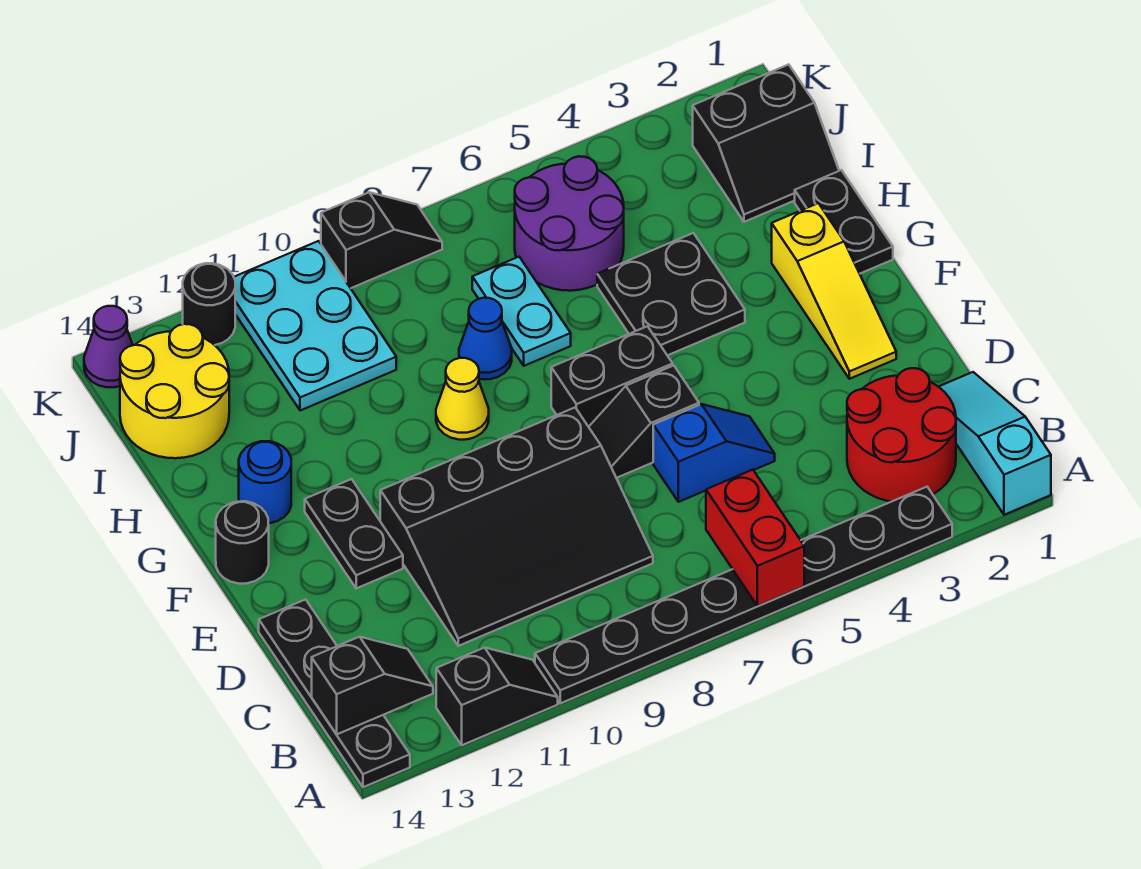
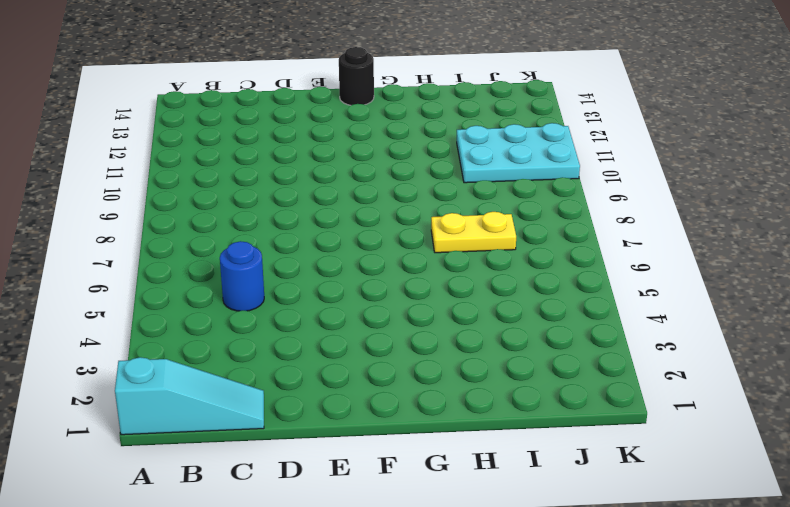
blue 1x1 round brick [220,241,264,311] -> blue 1x1 round brick moved to [239,441,291,523]
yellow 1x2 plate [431,212,516,253] -> cyan 1x2 plate [472,257,571,366]
none -> black 1x8 plate [535,487,952,703]
none -> black 1x2 slope [436,648,558,745]
none -> black 1x4 plate [259,599,410,787]

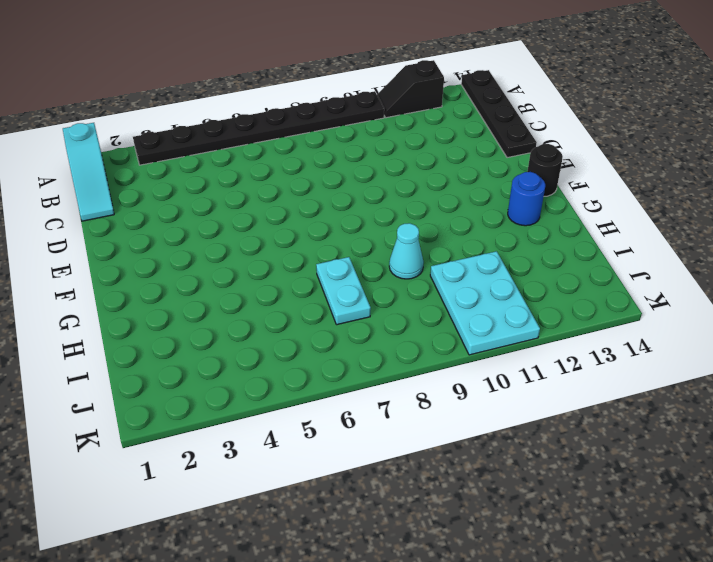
cyan 1x1 cone [389,223,424,279] -> none
none -> red 2x2 round brick [847,368,956,502]
none -> black 3x4 slope [380,408,653,646]
none -> blue 1x2 slope [653,404,775,502]

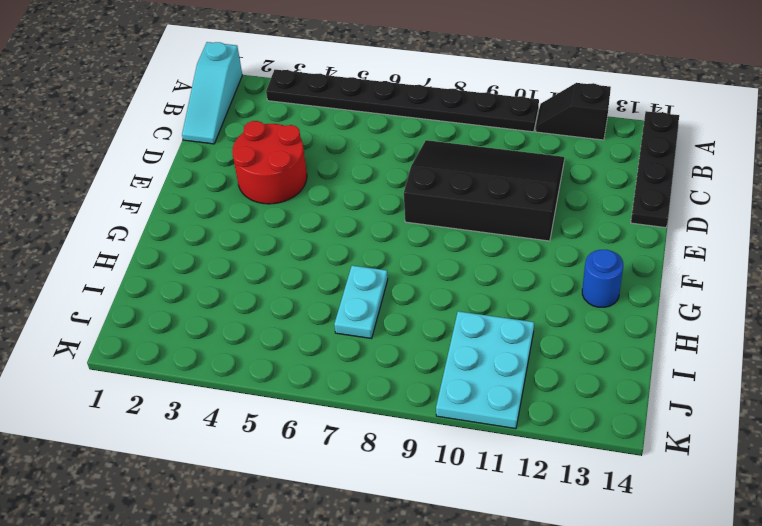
red 2x2 round brick [232,121,307,204] -> red 2x2 round brick moved to [847,368,956,502]
none -> blue 1x2 slope [653,404,775,502]
none -> yellow 1x3 slope [772,203,896,379]
none -> black 1x2 slope [589,366,699,478]

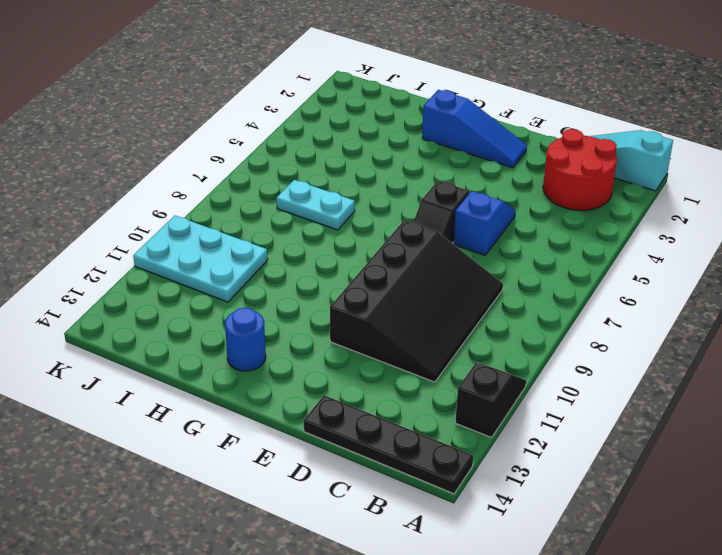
blue 1x3 slope [422,90,527,168] -> yellow 1x3 slope [772,203,896,379]
none -> black 1x8 plate [535,487,952,703]
none -> black 1x2 plate [305,479,403,588]
none -> black 1x2 brick [551,326,673,427]

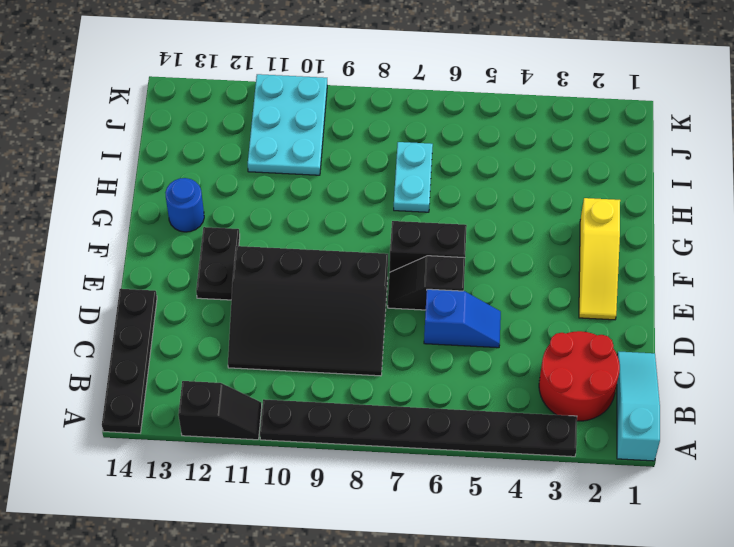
none -> black 1x1 round brick [216,501,269,584]
none -> black 1x2 plate [795,170,893,274]
none -> black 2x2 plate [597,233,745,355]

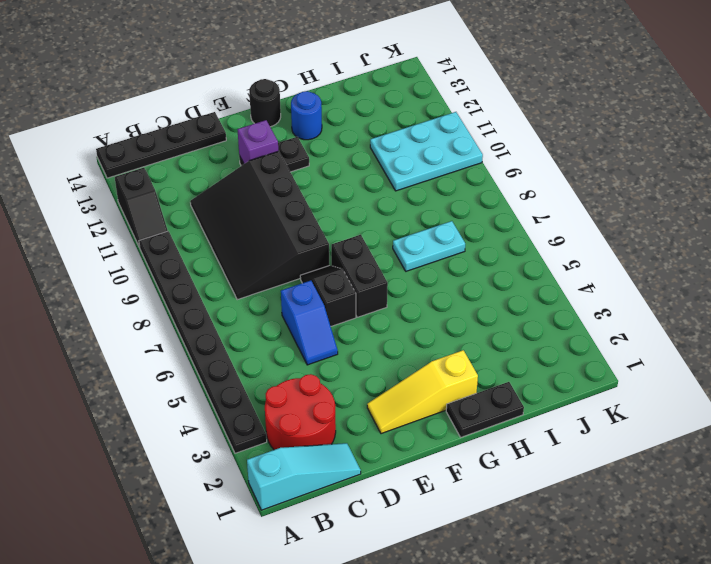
purple 1x1 brick [237,120,278,164] -> none
none -> black 2x2 plate [597,233,745,355]
none -> yellow 1x1 cone [436,358,489,440]
none -> blue 1x1 cone [459,298,512,379]

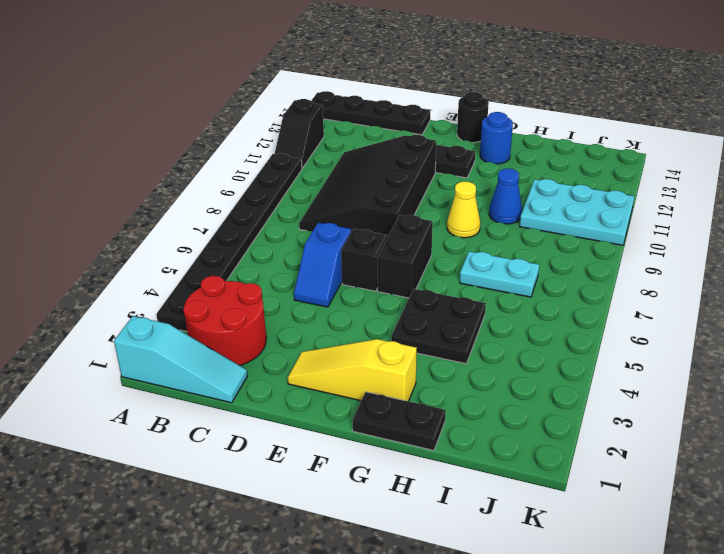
blue 1x1 cone [489,169,522,224] -> blue 1x1 cone moved to [459,298,512,379]
none -> black 2x2 slope [693,65,839,222]
none -> purple 2x2 round brick [515,156,624,291]
none -> yellow 2x2 round brick [120,324,229,458]

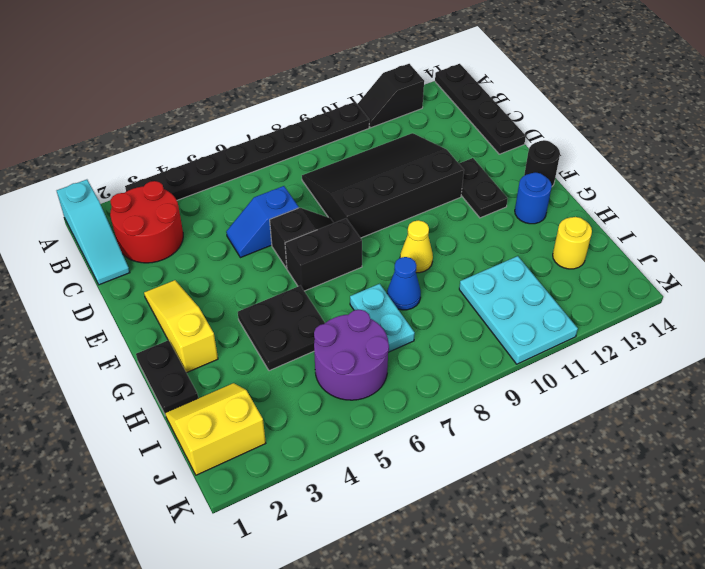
yellow 2x2 slope [165,383,266,475] -> black 2x2 slope [693,65,839,222]
yellow 1x1 round brick [553,217,592,269] -> yellow 2x2 round brick [120,324,229,458]
none -> black 1x2 slope [321,192,442,288]
none -> black 1x1 round brick [183,263,235,345]
none -> purple 1x1 cone [84,306,133,387]

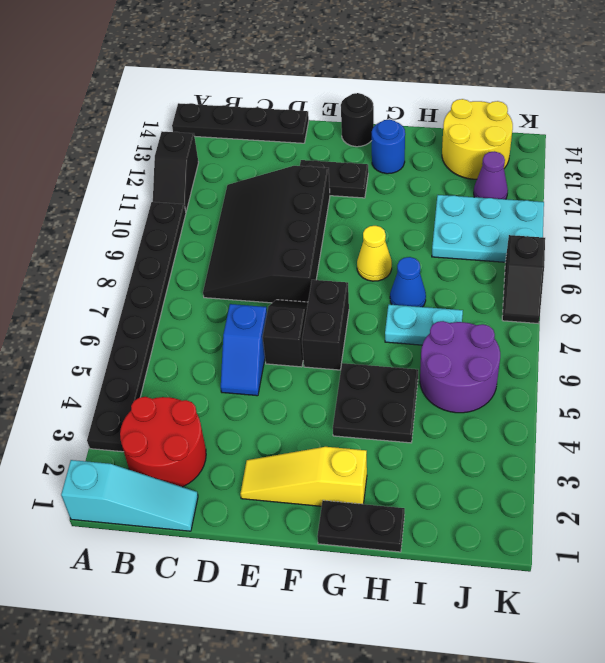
purple 1x1 cone [474,151,508,199] -> purple 1x1 cone moved to [84,306,133,387]
none -> black 2x2 slope [693,65,839,222]
none -> black 1x1 round brick [183,263,235,345]
none -> red 1x2 brick [706,470,804,606]

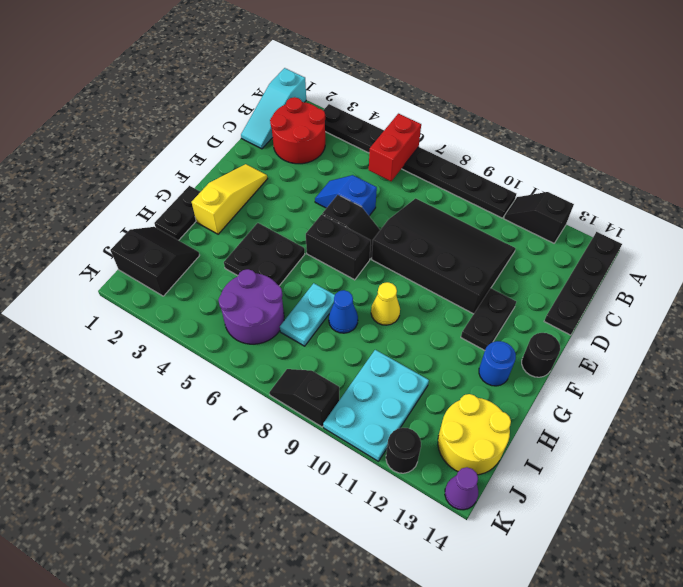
none -> black 1x2 slope [312,637,433,734]

